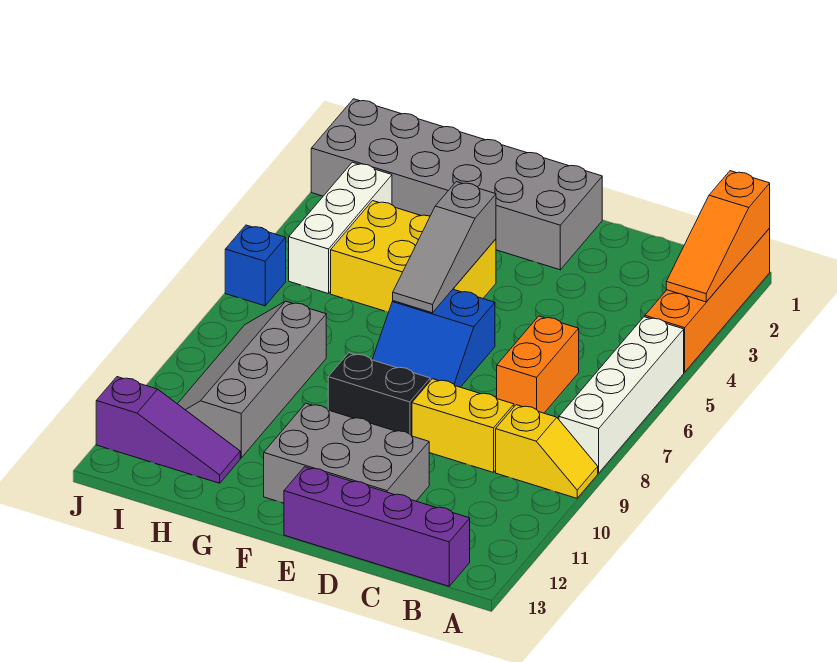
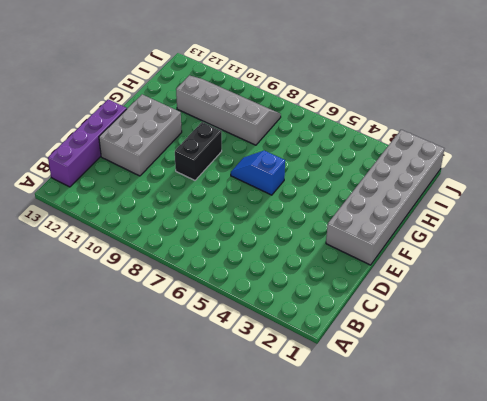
blue 1x2 slope [231,151,285,195] -> blue 2x2 slope [372,289,495,387]
none -> orange 1x4 brick [645,228,770,372]
none -> white 1x4 brick [559,317,684,473]
none -> yellow 1x2 slope [496,405,598,498]

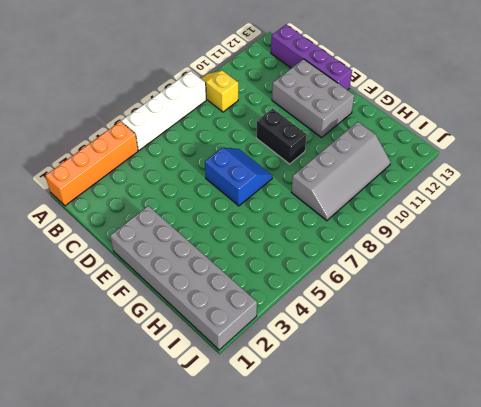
none -> orange 1x2 brick [497,316,579,413]
none -> yellow 1x2 brick [412,379,514,472]
none -> yellow 2x3 brick [331,201,496,312]

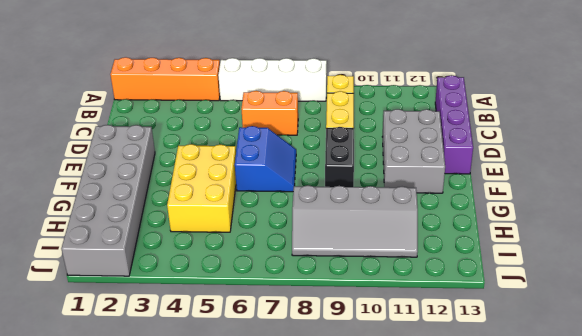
none -> purple 1x3 slope [96,377,240,483]
none -> white 1x3 brick [289,162,392,294]
none -> blue 1x1 brick [225,225,286,306]

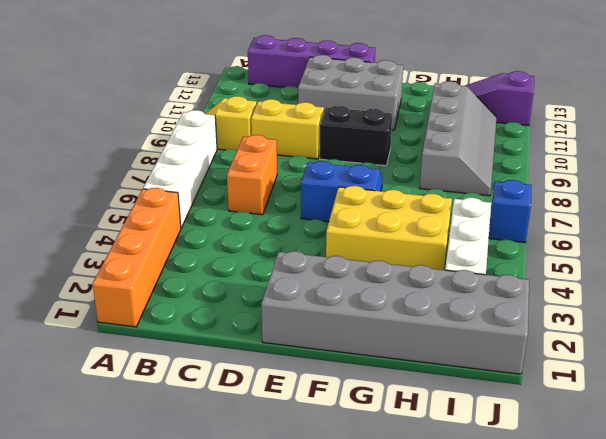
none -> orange 1x3 slope [666,171,770,302]
none -> grey 1x3 slope [393,182,496,313]

